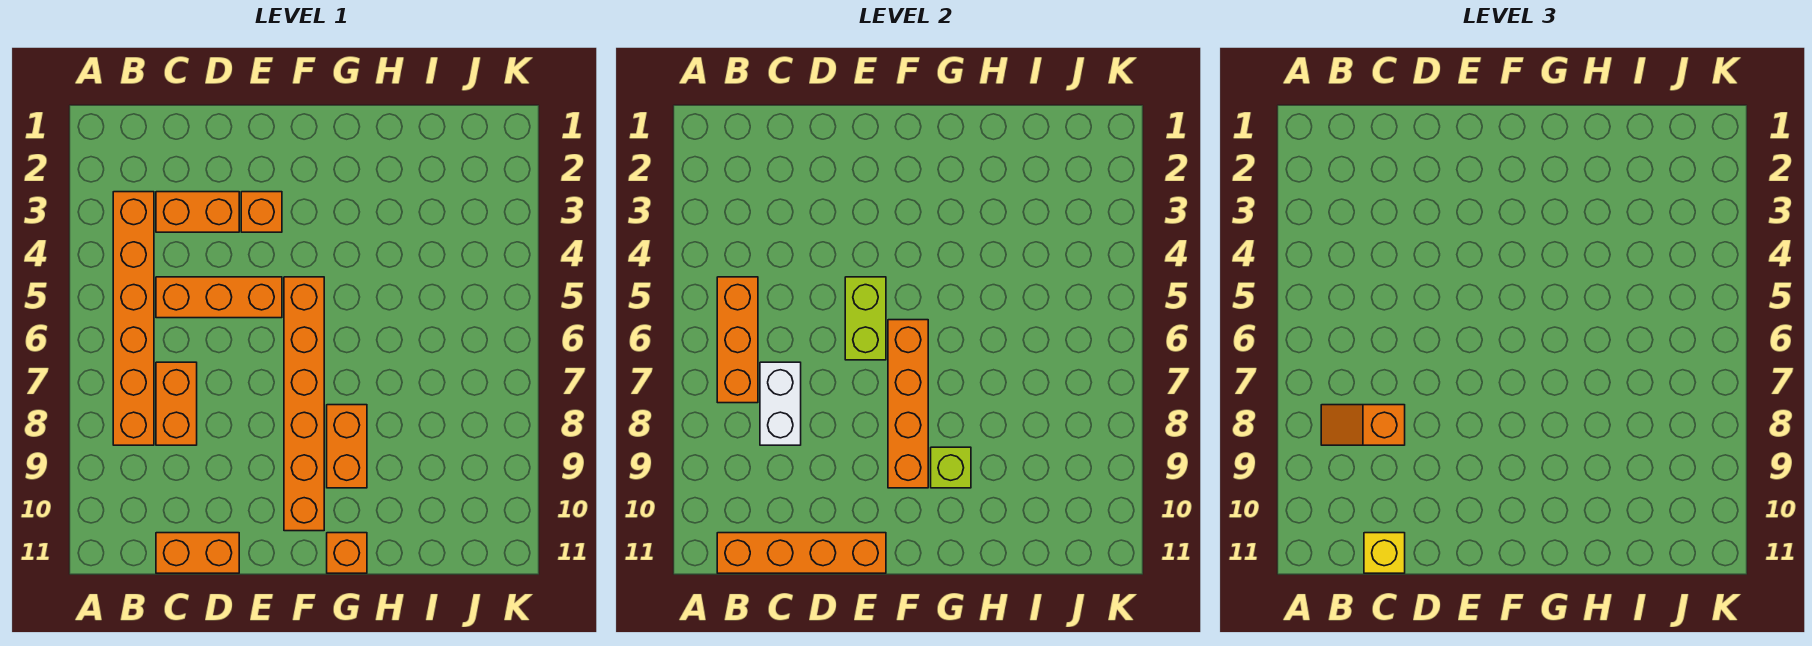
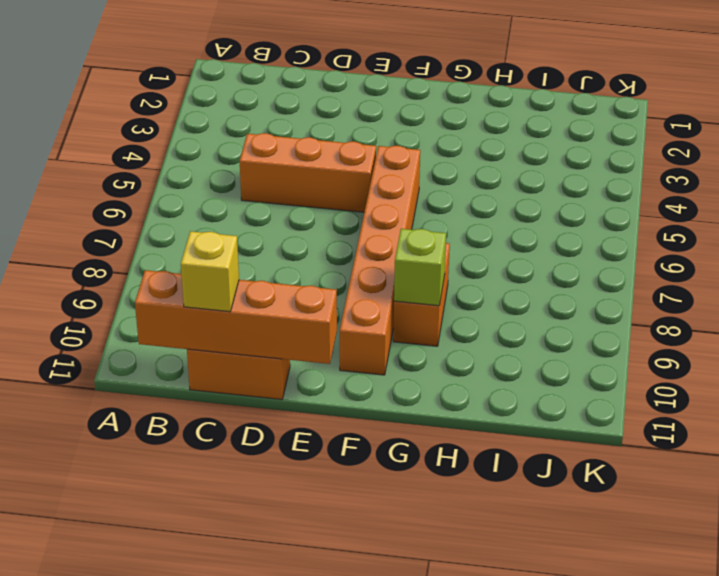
none -> orange 1x6 brick [113,192,154,445]
none -> orange 1x2 brick [156,192,239,232]
none -> orange 1x2 brick [156,362,197,445]

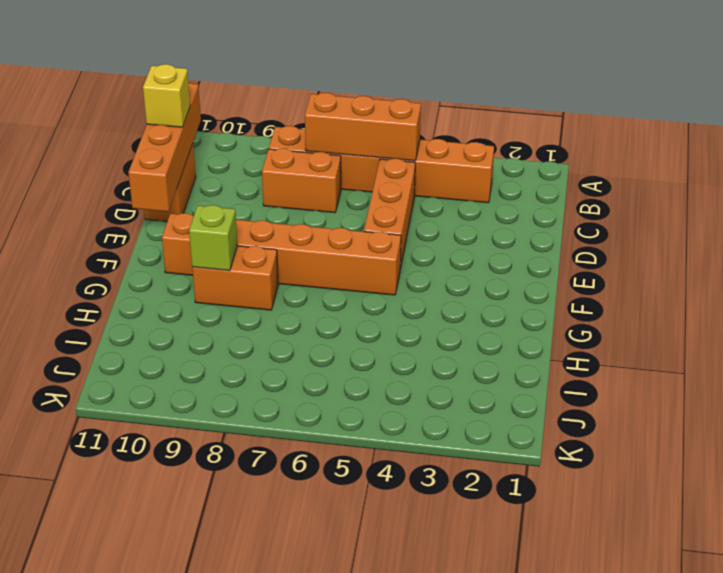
none -> orange 1x2 brick [156,192,239,232]
none -> orange 1x1 brick [241,192,282,232]
none -> orange 1x1 brick [327,533,367,573]

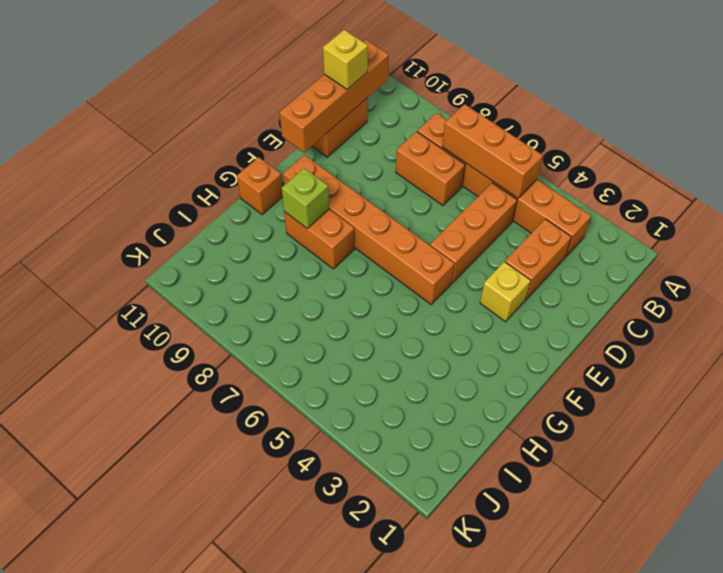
yellow 1x1 brick [480,262,531,322] -> orange 1x1 brick [241,192,282,232]
none -> white 1x2 brick [760,362,801,445]
none -> lime 1x2 brick [845,277,886,360]
none -> orange 1x4 brick [888,320,928,488]

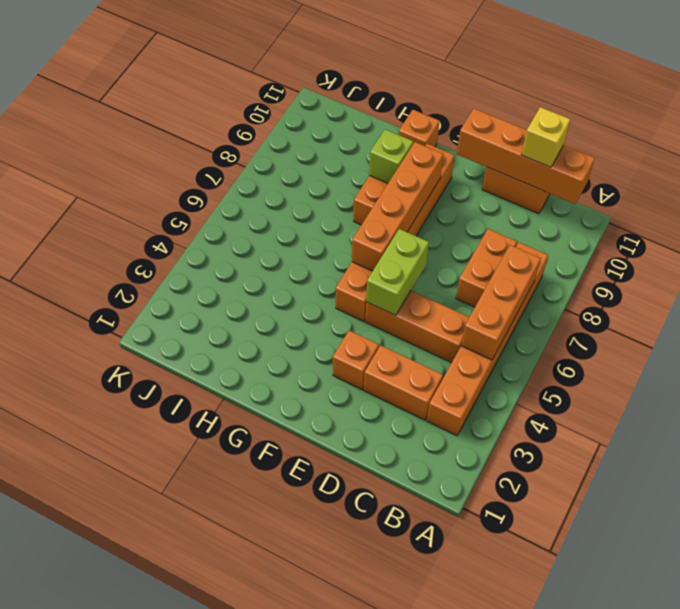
none -> white 1x2 brick [760,362,801,445]
none -> orange 1x2 slope [1321,405,1405,445]

